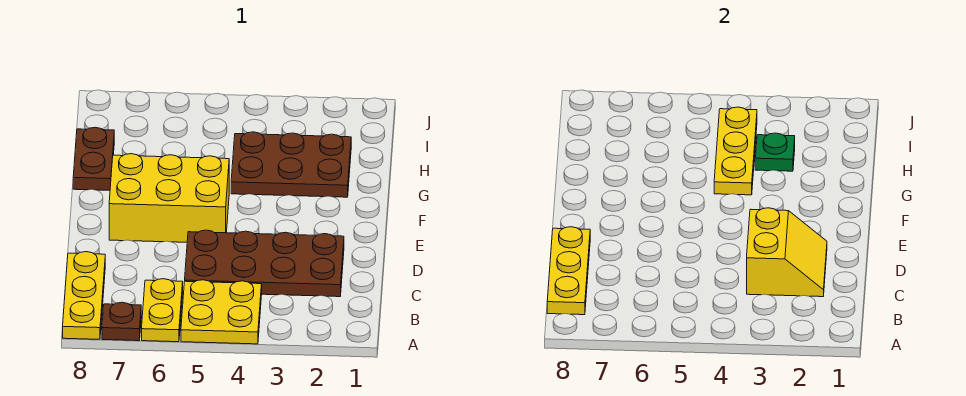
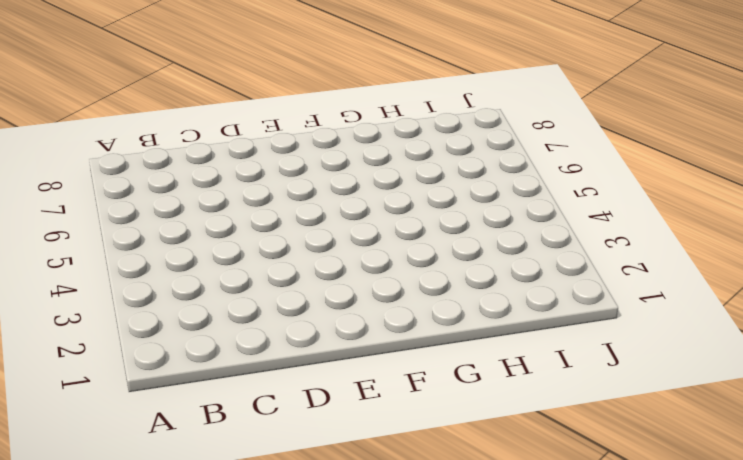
none -> yellow 2x2 plate [181,280,262,344]
none -> yellow 1x2 plate [142,279,183,342]
none -> brown 1x1 plate [102,302,141,341]

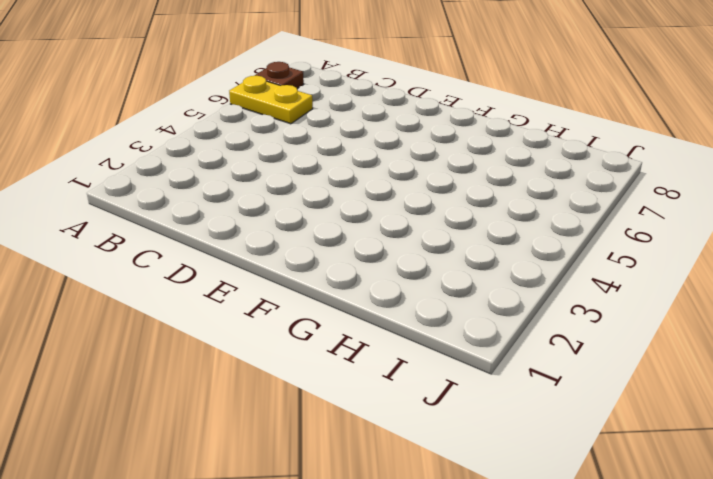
none -> yellow 2x2 plate [181,280,262,344]
none -> yellow 1x3 plate [63,252,105,339]
none -> brown 2x4 plate [185,230,344,297]

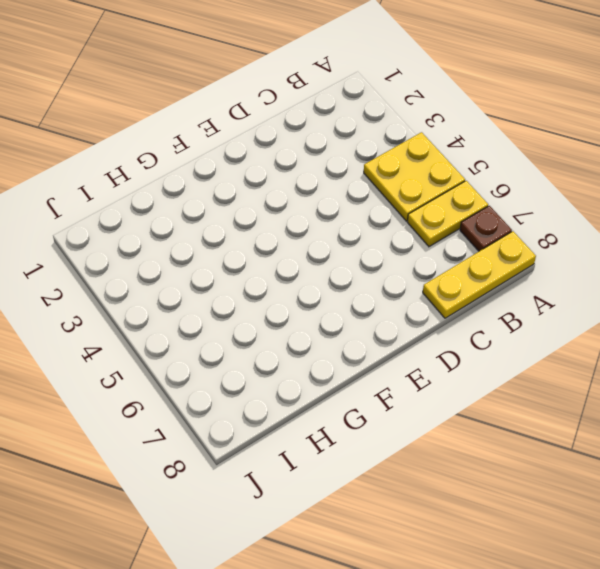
none -> brown 2x4 plate [185,230,344,297]
none -> yellow 2x3 brick [109,154,229,242]
none -> brown 2x3 plate [231,132,351,197]

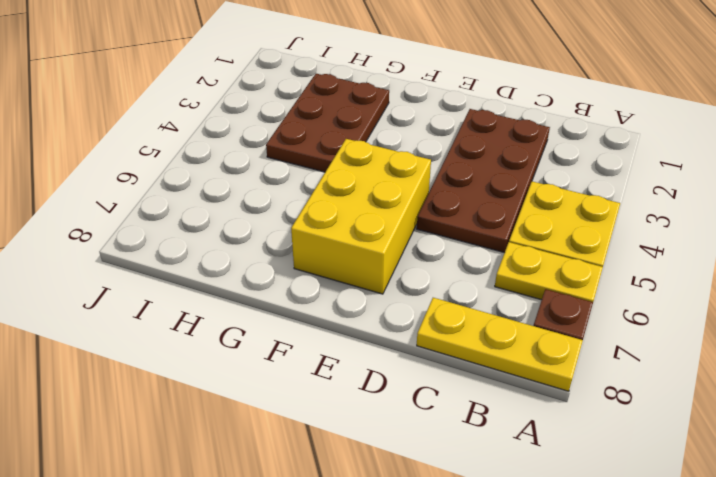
none -> brown 1x2 plate [73,127,114,190]
none -> yellow 1x3 plate [547,227,590,315]
none -> yellow 2x2 slope [747,208,827,297]

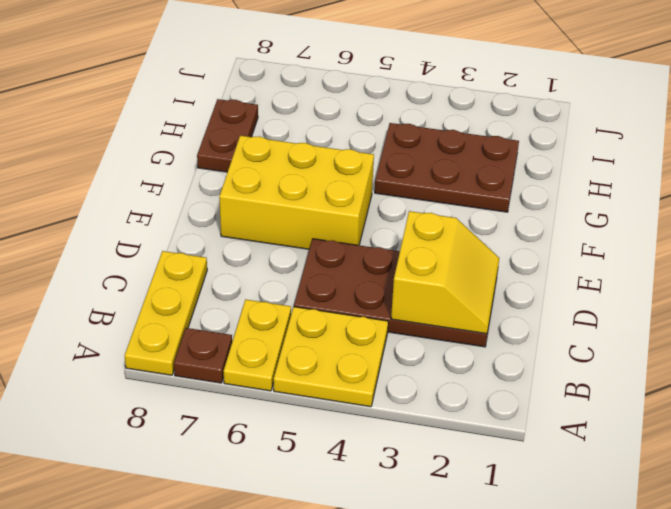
none -> yellow 1x3 plate [547,227,590,315]
none -> yellow 1x3 plate [714,107,757,195]
none -> green 1x1 plate [755,133,795,171]

